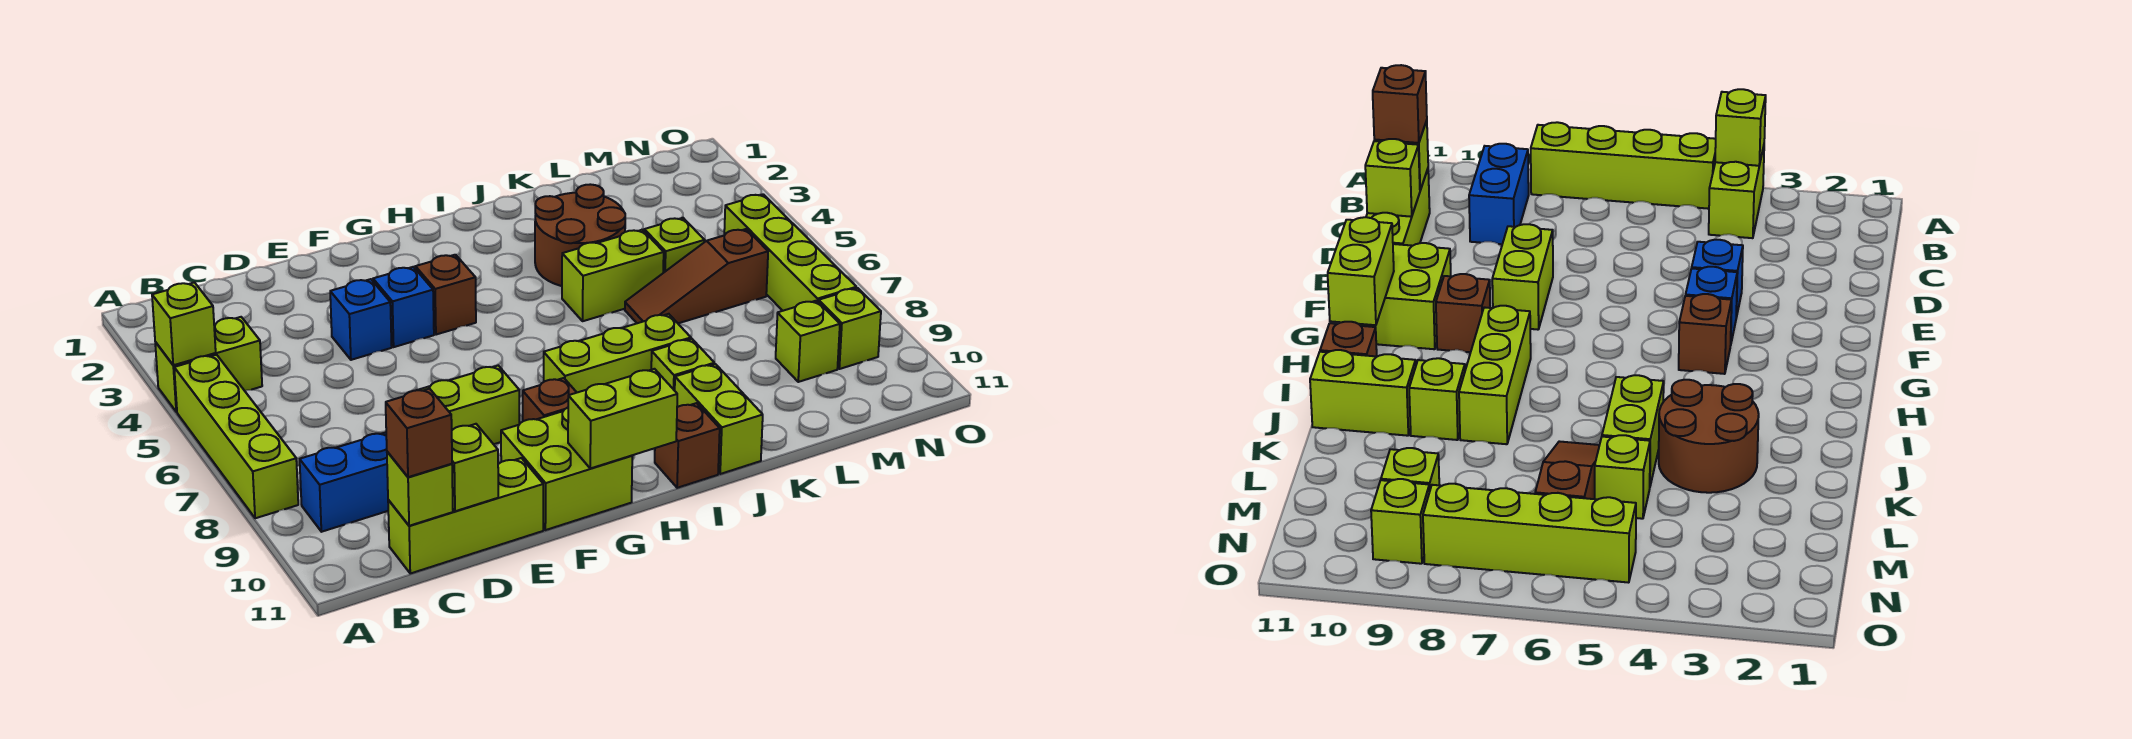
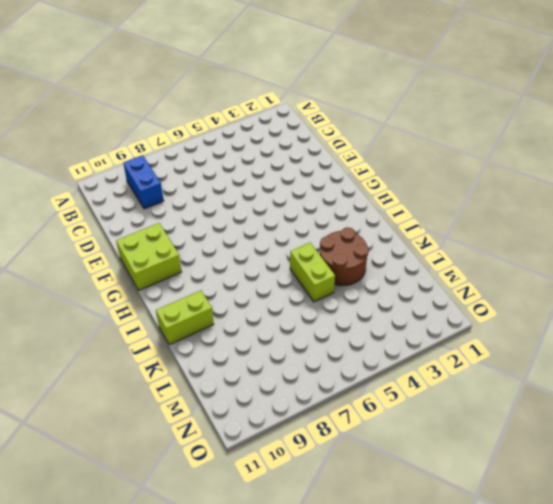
none -> lime 1x2 brick [155,317,262,412]
none -> lime 1x4 brick [174,355,298,518]
none -> lime 1x3 brick [388,458,543,573]

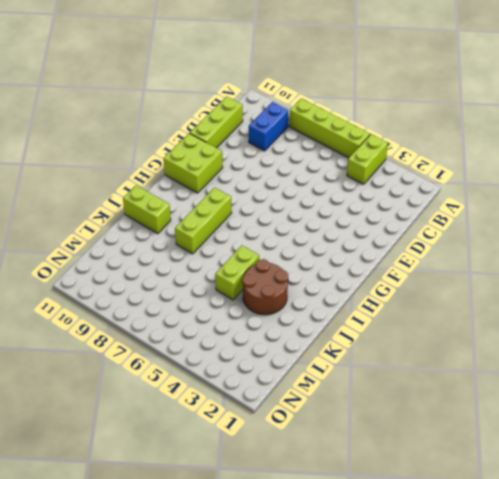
none -> blue 1x1 brick [330,279,392,360]
none -> lime 1x2 brick [419,366,519,444]
none -> blue 1x1 brick [373,267,434,347]

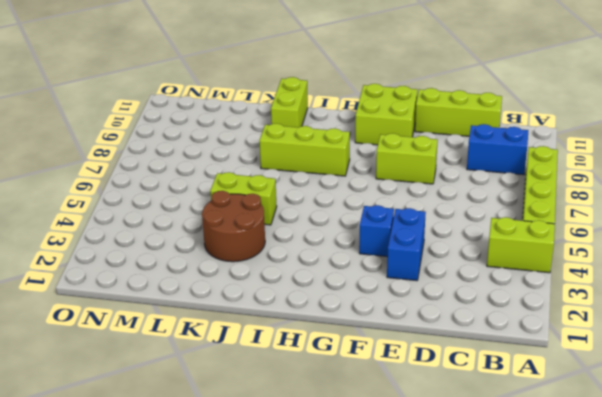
blue 1x2 brick [387,208,426,281] -> blue 1x1 brick [330,279,392,360]
none -> brown 1x1 brick [415,255,476,335]
none -> brown 1x1 brick [523,378,577,421]
none -> brown 1x1 brick [655,403,720,488]

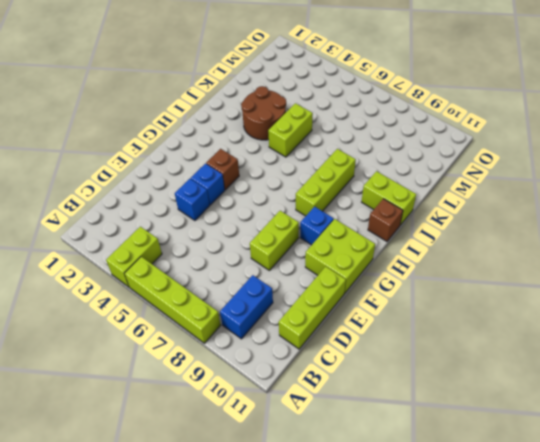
blue 1x1 brick [300,206,334,245] -> brown 1x1 brick [523,378,577,421]
none -> lime 1x1 brick [651,339,714,391]
none -> brown 1x3 slope [625,229,768,323]
none -> lime 1x1 brick [644,218,705,273]

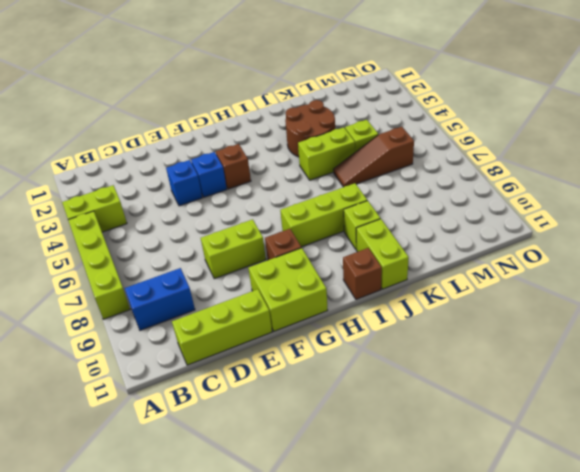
none -> lime 1x1 brick [776,301,840,382]
none -> lime 1x4 brick [724,194,856,311]
none -> lime 1x1 brick [819,288,881,369]

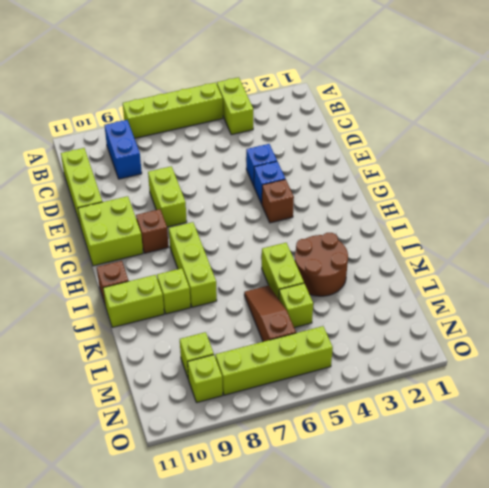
none -> lime 1x1 brick [152,282,216,365]
none -> lime 1x1 brick [387,452,453,526]
none -> lime 1x1 brick [452,424,498,511]

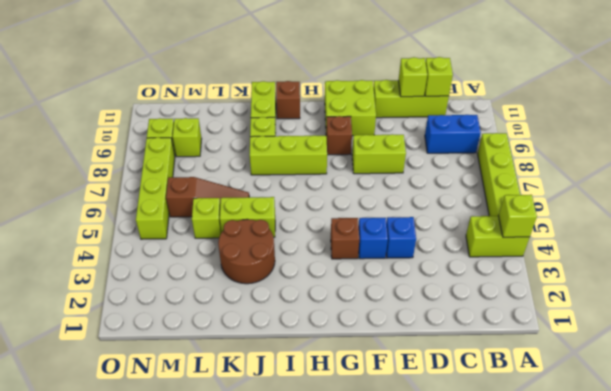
none -> lime 1x2 brick [568,369,677,468]
none -> brown 1x1 brick [386,389,452,477]

